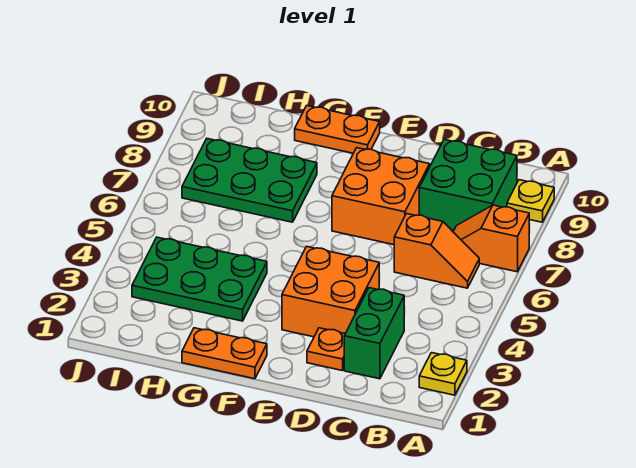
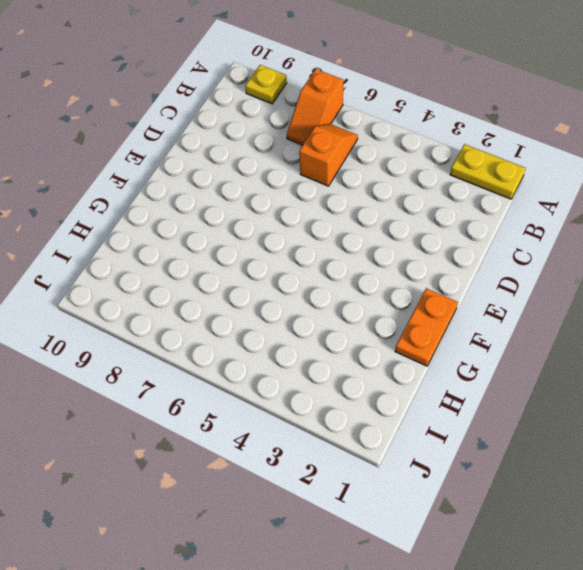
yellow 1x2 plate [450,144,526,199] -> yellow 1x1 plate [419,353,467,395]
none -> green 2x2 brick [419,139,517,230]
none -> green 1x2 brick [344,288,404,379]
none -> orange 1x1 plate [307,328,345,370]

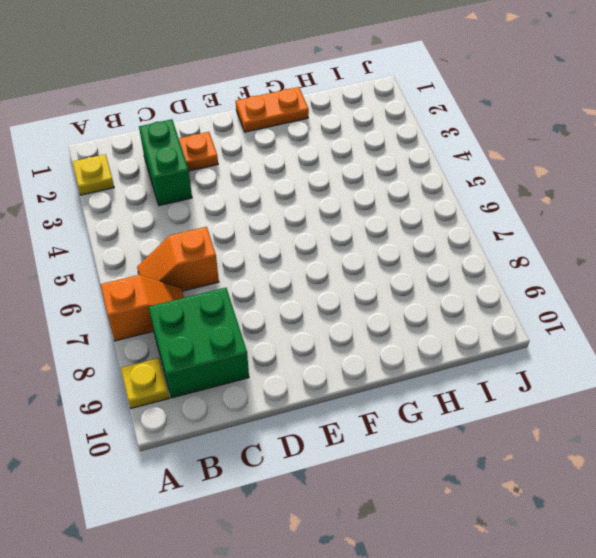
none -> orange 2x2 brick [282,246,379,337]
none -> orange 2x2 brick [332,148,430,245]
none -> orange 1x2 plate [295,106,380,153]

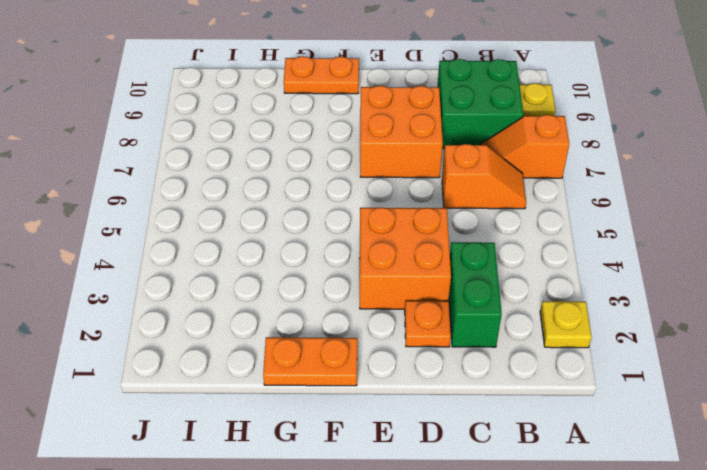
none -> green 2x3 plate [132,237,267,321]
none -> green 2x3 plate [182,139,317,222]

